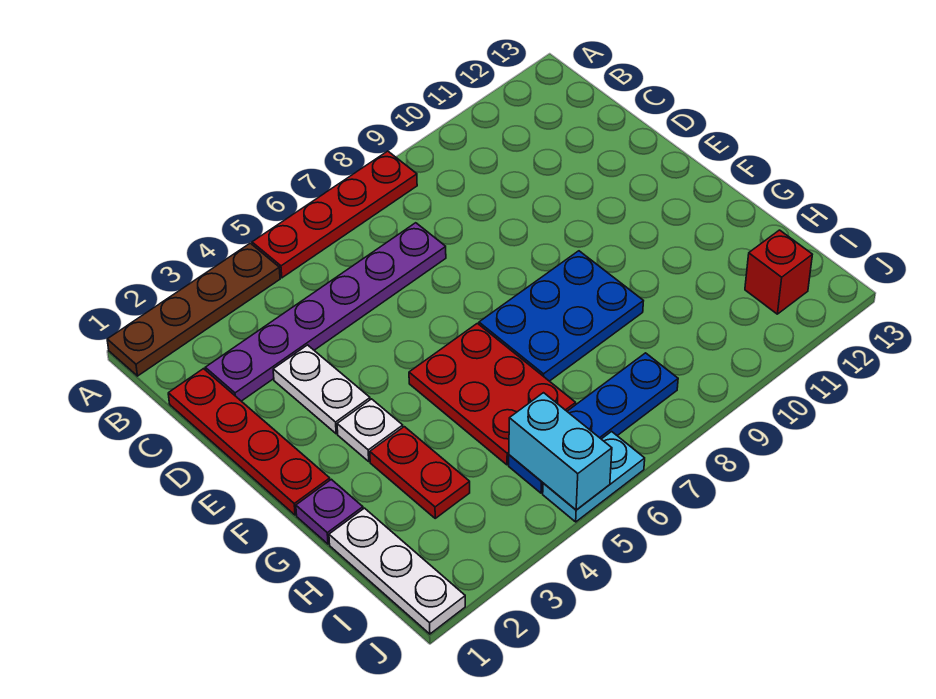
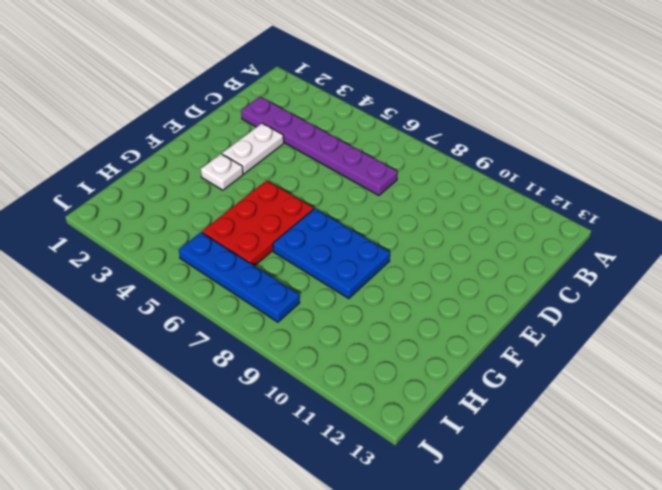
none -> brown 1x4 plate [107,243,280,376]
none -> red 1x4 plate [252,151,417,278]
none -> red 1x4 plate [168,369,330,515]

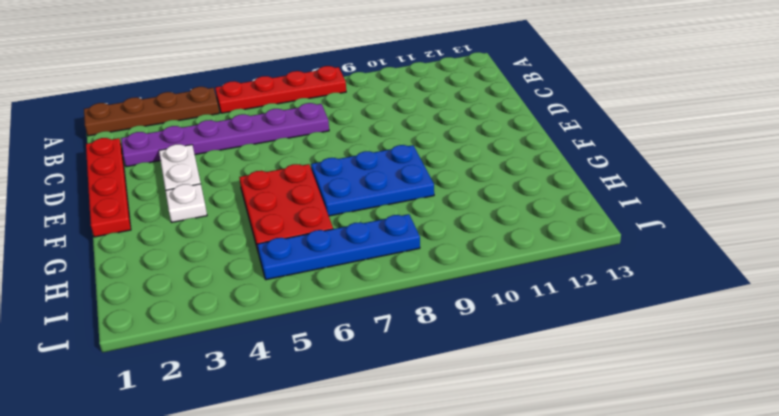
none -> purple 1x1 plate [296,479,363,544]
none -> red 1x2 plate [370,427,470,518]
none -> white 1x3 plate [329,508,465,634]

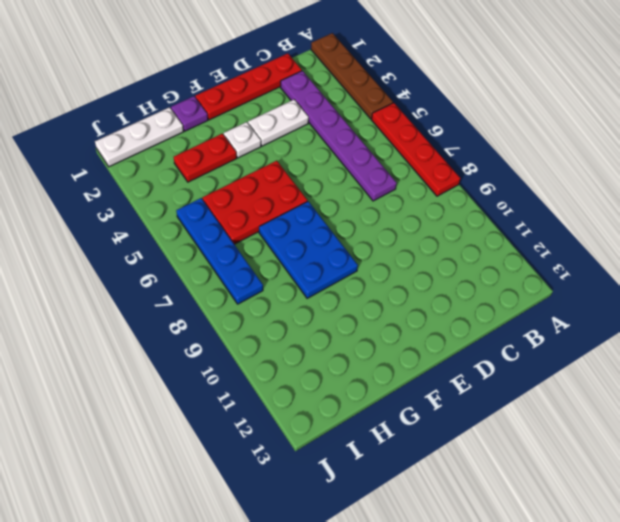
none -> red 1x1 brick [745,230,812,314]
none -> cyan 1x2 plate [543,432,645,522]
none -> cyan 1x2 brick [509,393,612,510]

